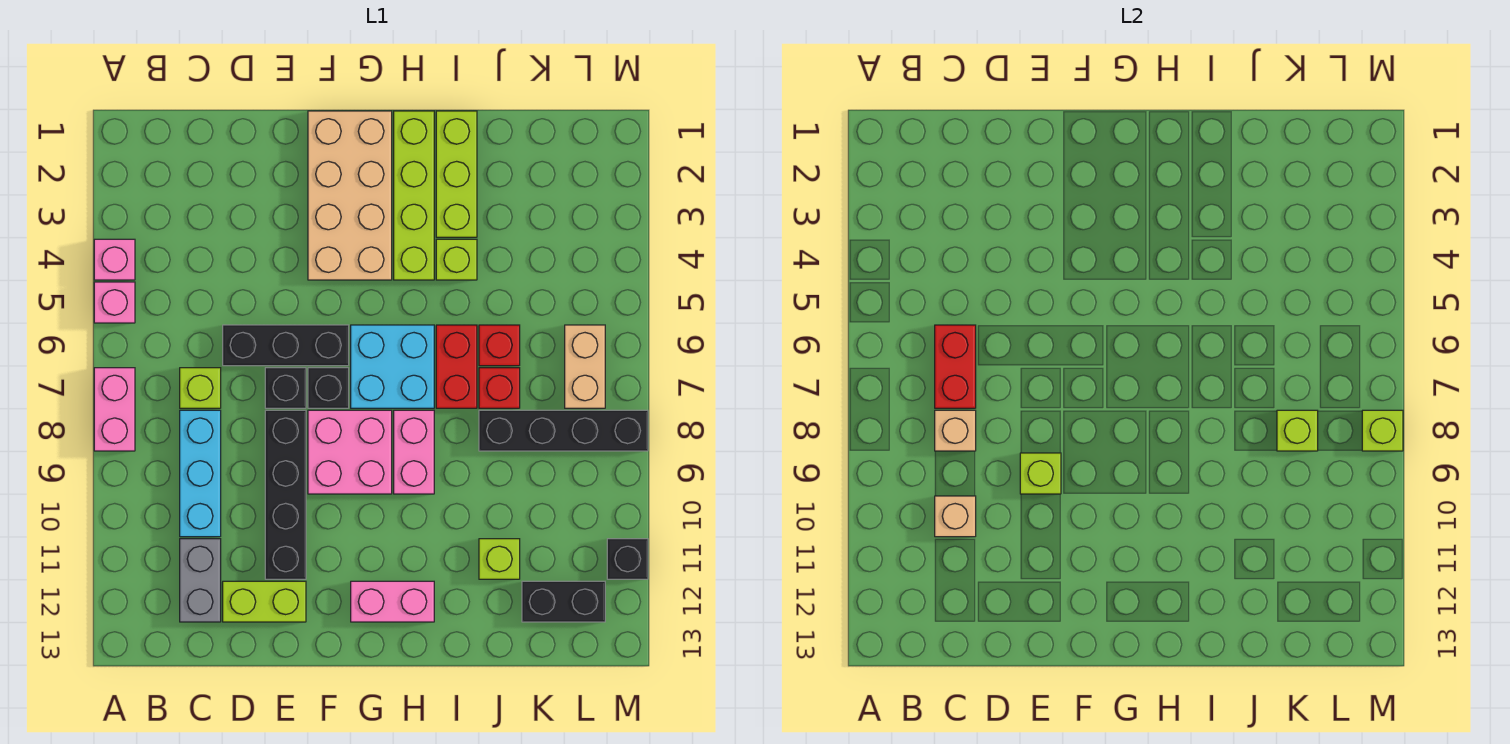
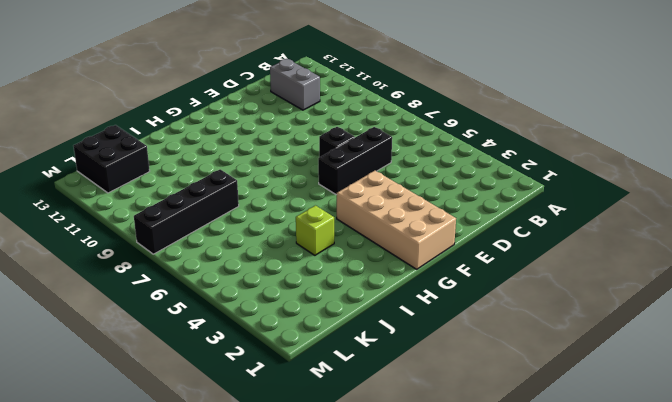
black 2x2 brick [74,125,150,193] -> black 1x2 brick [522,581,605,622]
none -> pink 1x1 brick [94,239,135,280]
none -> pink 1x1 brick [94,282,135,323]
none -> pink 1x2 brick [94,368,135,451]
none -> lime 1x1 brick [180,368,221,408]

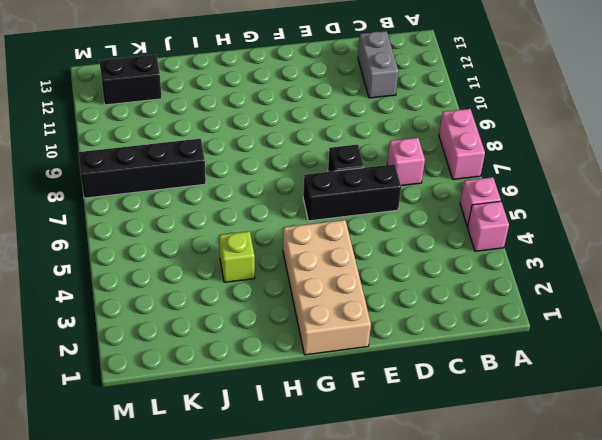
pink 1x1 brick [387,138,425,186] -> lime 1x1 brick [180,368,221,408]
none -> cyan 1x3 brick [180,410,221,537]
none -> lime 1x2 brick [223,581,306,622]
none -> black 1x4 brick [265,410,306,579]
none -> black 1x1 brick [308,368,349,408]

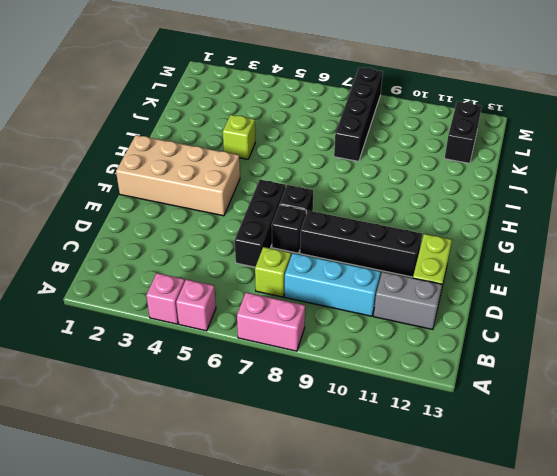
none -> pink 2x2 brick [308,410,392,494]
none -> cyan 2x2 brick [351,325,434,408]
none -> pink 1x2 brick [351,581,434,622]
none -> lime 1x4 brick [394,111,434,280]

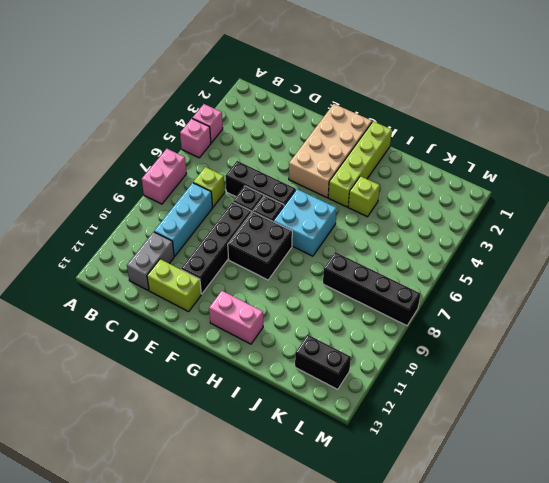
black 2x2 brick [228,212,292,280] -> pink 2x2 brick [308,410,392,494]
none -> pink 1x2 brick [394,410,434,494]
none -> lime 1x3 brick [436,111,477,237]
none -> red 1x2 brick [436,325,477,408]
none -> red 1x1 brick [479,325,520,366]

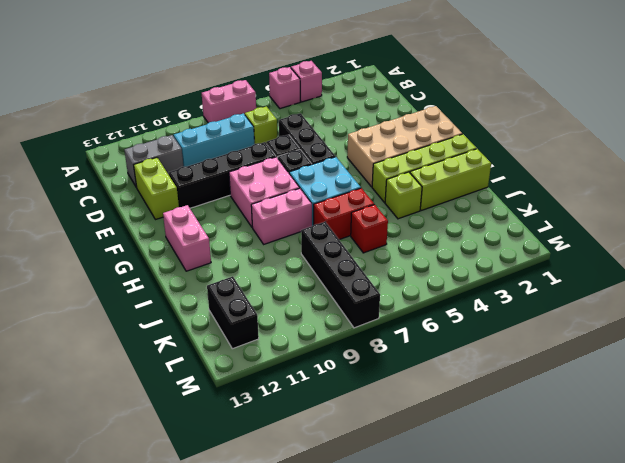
none -> red 1x1 brick [479,368,520,408]
none -> lime 1x1 brick [479,539,520,579]
none -> tan 1x2 brick [565,325,605,408]
none -> black 1x1 brick [607,539,648,579]

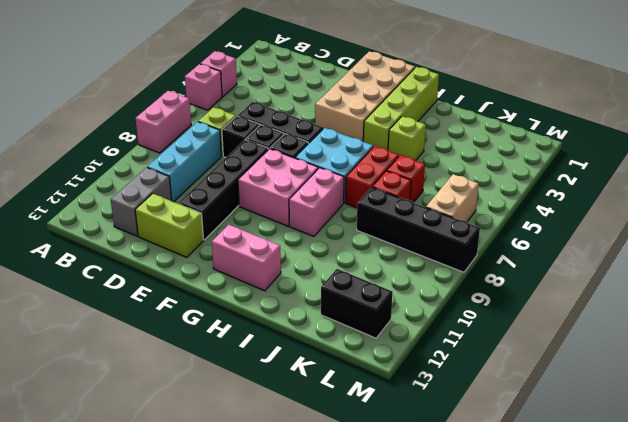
black 1x1 brick [222,116,260,157] -> black 1x1 brick moved to [607,539,648,579]
none -> lime 1x3 brick [436,111,477,237]
none -> lime 1x1 brick [479,539,520,579]
none -> red 1x2 brick [935,325,976,408]
none -> tan 1x1 brick [935,410,976,451]

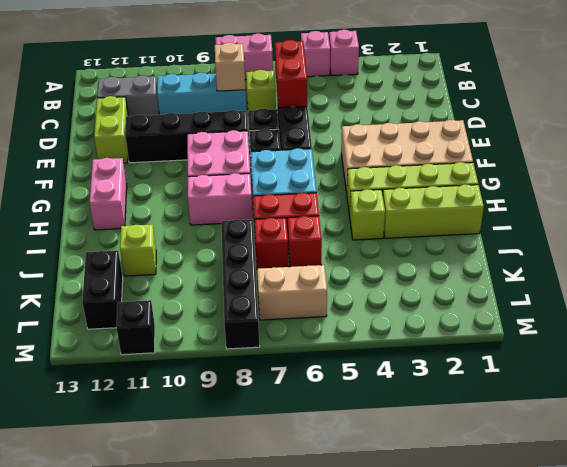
red 1x2 brick [275,40,307,108] -> red 1x2 brick turned to [935,325,976,408]
none -> tan 1x1 brick [935,496,976,537]
none -> lime 1x1 brick [1020,453,1061,494]
none -> lime 1x1 brick [1277,410,1318,451]
none -> lime 1x1 brick [1362,410,1403,451]

